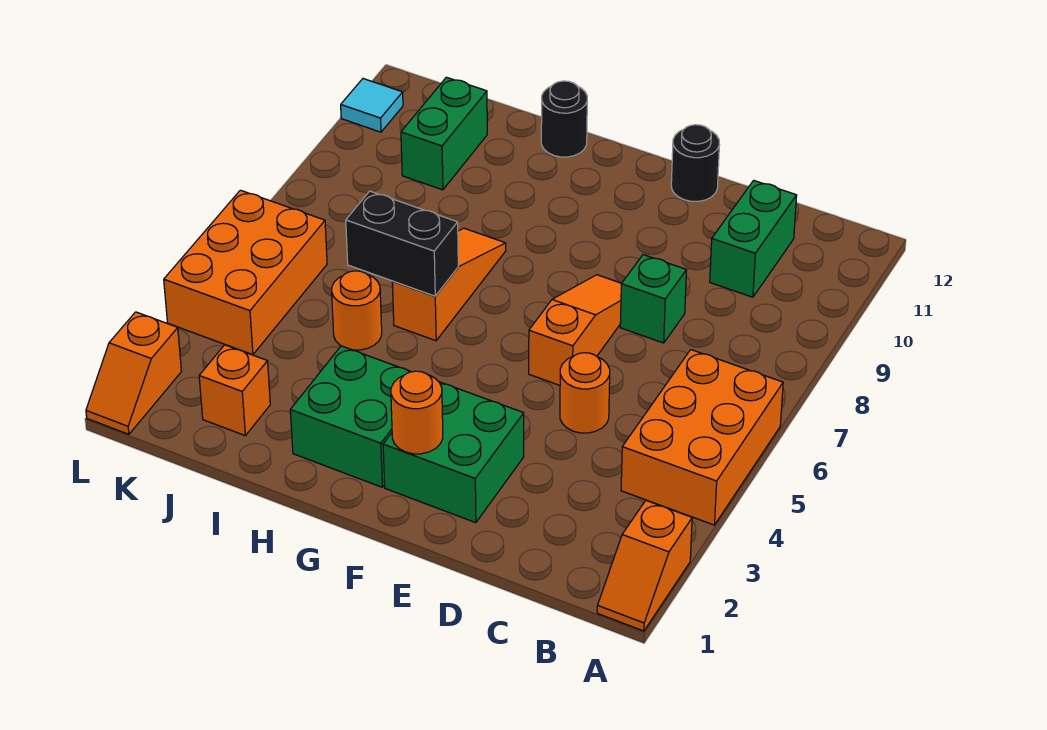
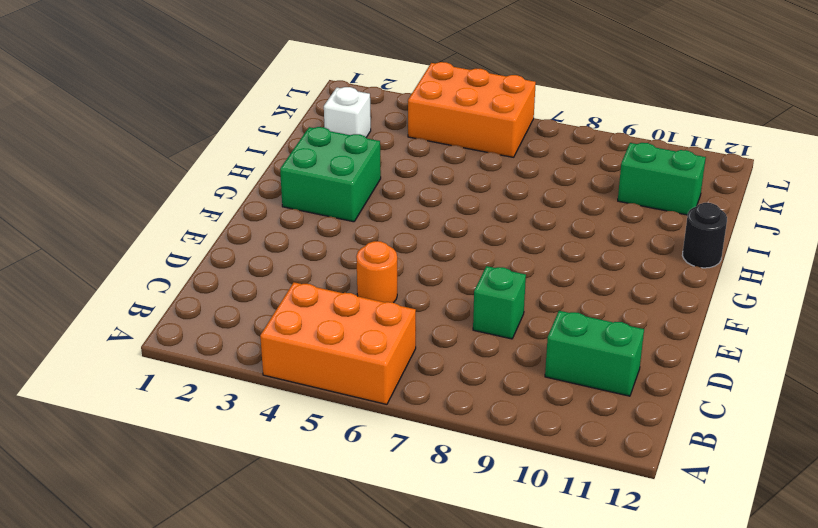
white 1x1 brick [324,87,371,137] -> orange 1x1 brick [199,345,270,435]
none -> orange 1x2 slope [597,500,692,631]
none -> green 2x2 brick [383,382,524,523]
none -> orange 1x3 slope [529,275,622,385]

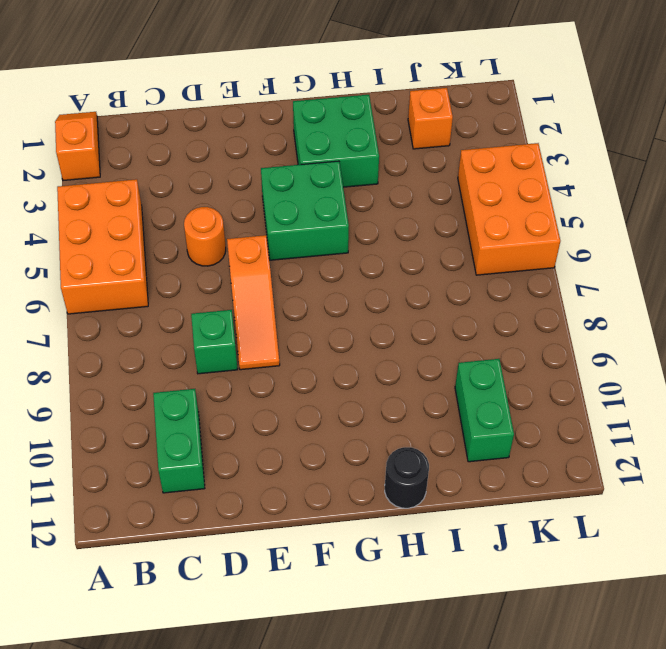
green 2x2 brick [261,161,349,260] -> green 2x2 brick moved to [383,382,524,523]
none -> black 1x1 round brick [671,125,719,201]
none -> orange 1x3 slope [392,228,506,341]
none -> orange 1x1 round brick [332,271,382,350]

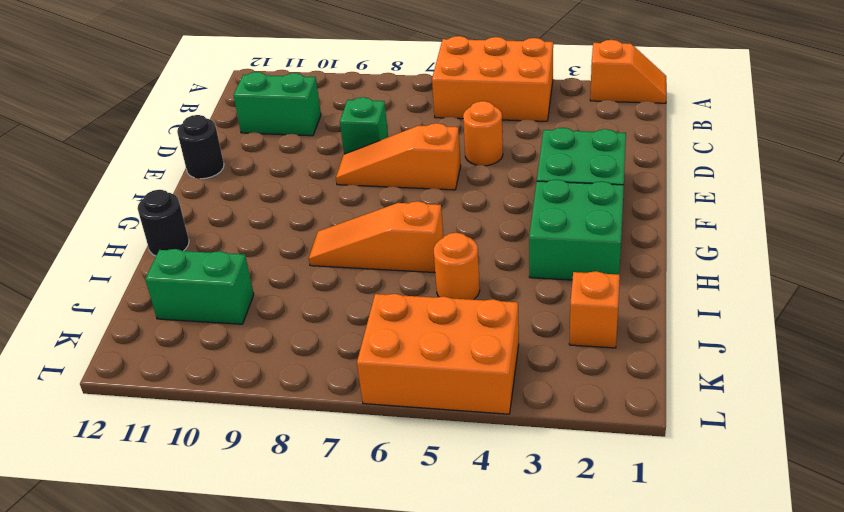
none -> orange 1x2 slope [86,312,181,434]
none -> cyan 1x1 tile [341,79,403,132]
none -> orange 1x1 round brick [391,371,443,454]

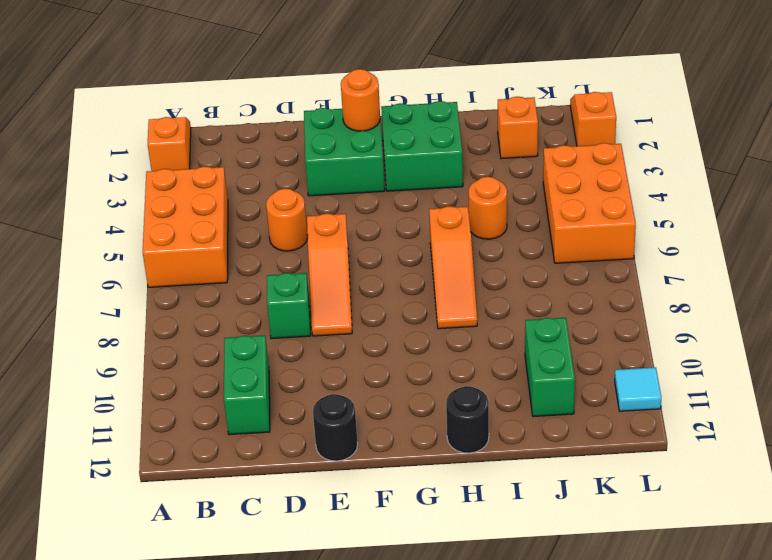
none -> black 1x2 brick [346,191,458,296]

